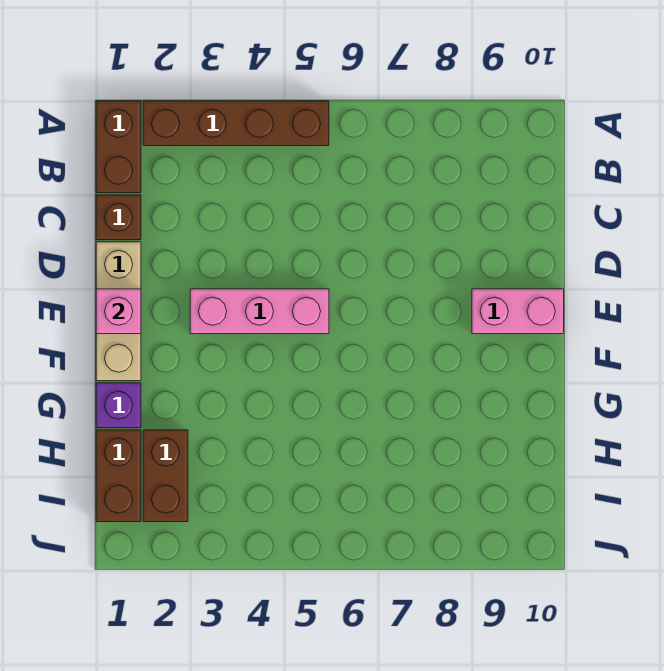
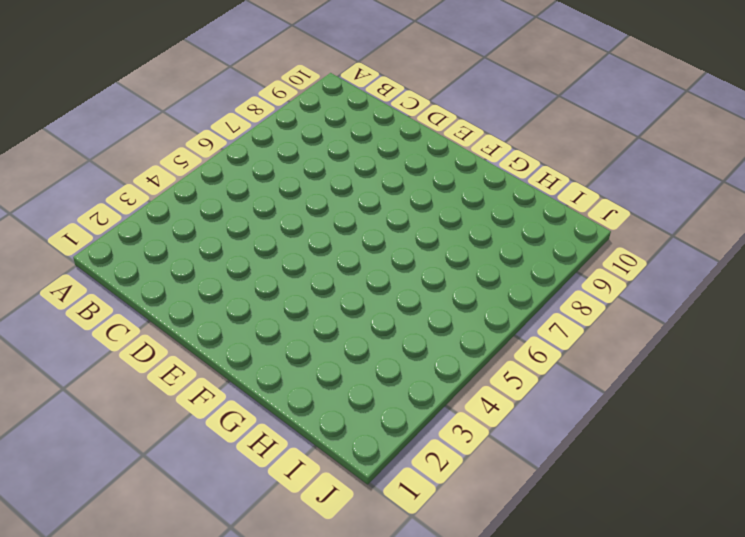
none -> brown 1x2 brick [96,101,141,193]
none -> brown 1x4 brick [143,101,329,146]

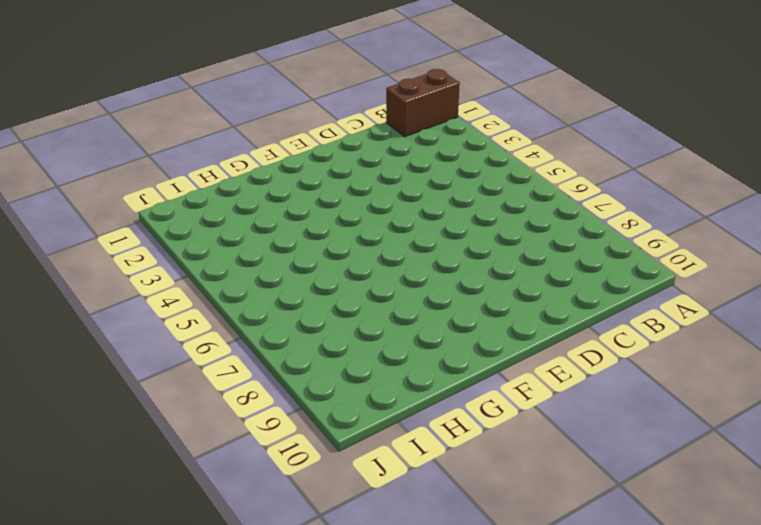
none -> brown 1x4 brick [143,101,329,146]
none -> brown 1x1 brick [96,195,141,240]

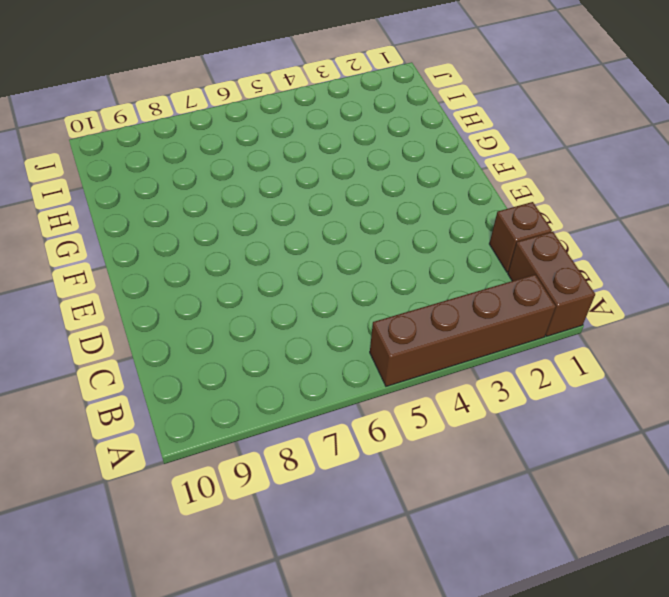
none -> tan 1x3 brick [96,242,141,381]
none -> pink 1x3 brick [190,289,329,334]

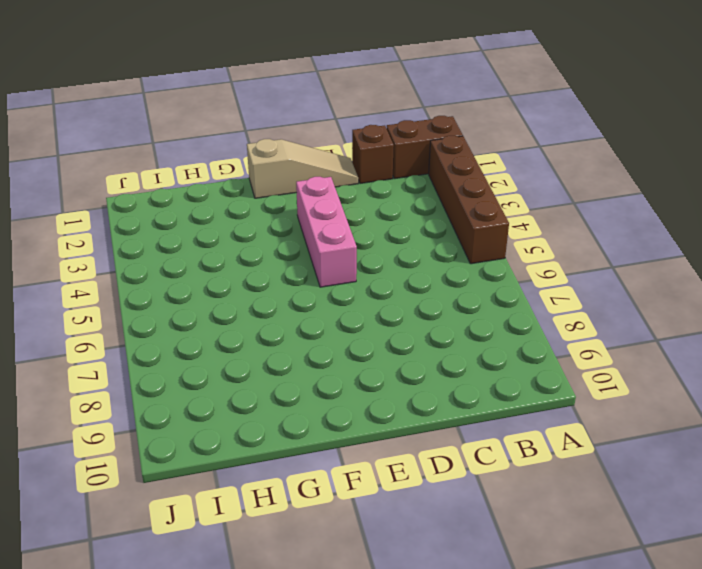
tan 1x3 slope [247,139,358,198] -> tan 1x3 brick [96,242,141,381]
none -> pink 1x2 brick [472,289,564,334]
none -> purple 1x1 brick [96,383,141,428]

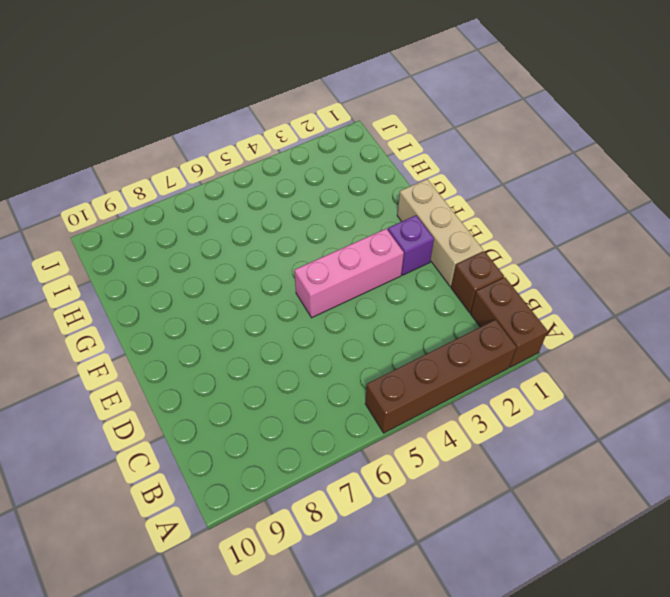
purple 1x1 brick [388,215,434,275] -> purple 1x1 brick moved to [96,383,141,428]
none -> pink 1x2 brick [472,289,564,334]
none -> brown 1x2 brick [96,430,141,522]

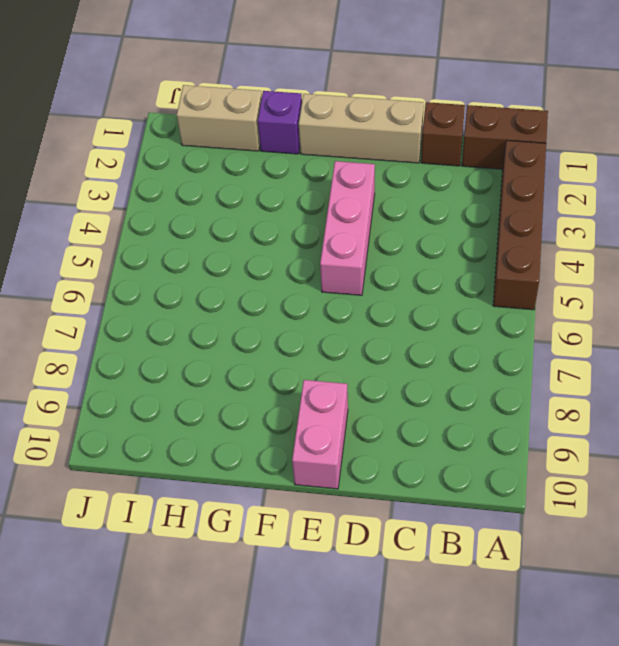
tan 1x2 brick [177,85,262,151] -> brown 1x2 brick [96,430,141,522]
none -> brown 1x2 brick [143,430,188,522]
none -> pink 1x1 brick [96,289,141,334]

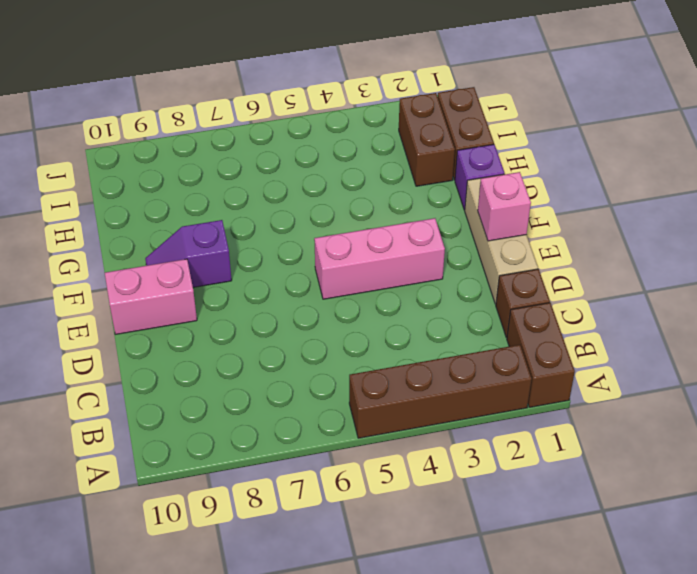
purple 1x2 slope [145,220,232,287] -> none

